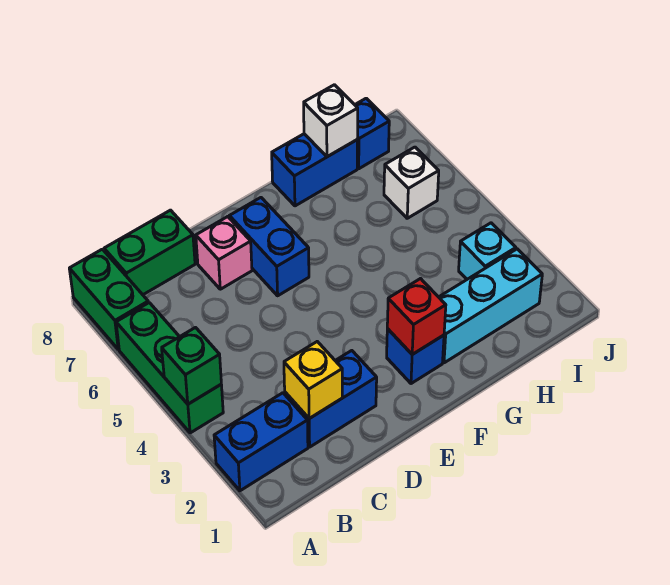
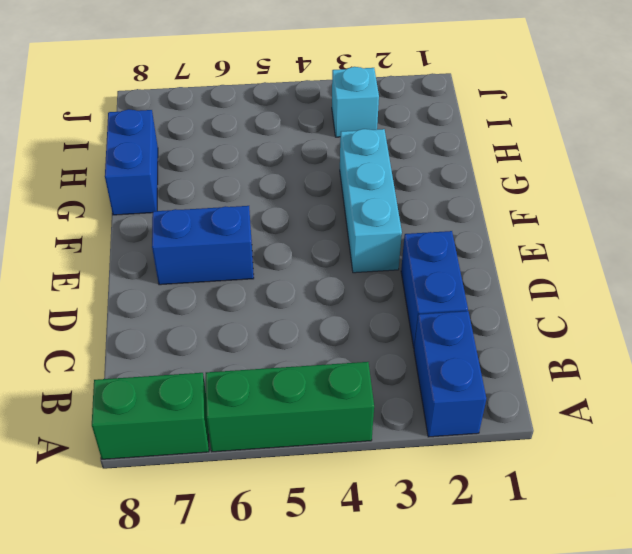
cyan 1x3 brick [340,129,402,273] -> cyan 1x3 brick moved to [439,249,542,363]
none -> green 1x2 brick [104,210,195,295]
none -> pink 1x1 brick [196,217,252,289]
none -> blue 1x1 brick [387,329,444,384]

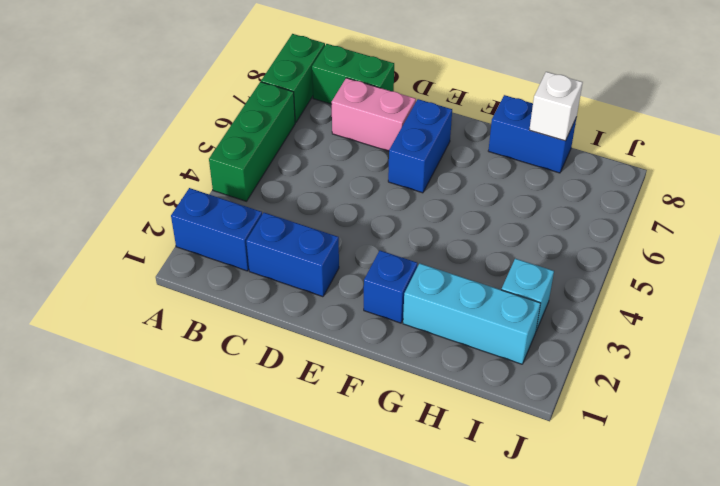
pink 1x2 brick [332,78,416,151] -> pink 1x1 brick [196,217,252,289]
none -> white 1x1 brick [384,147,439,218]
none -> blue 1x1 brick [355,98,389,169]
none -> green 1x1 brick [162,328,221,404]

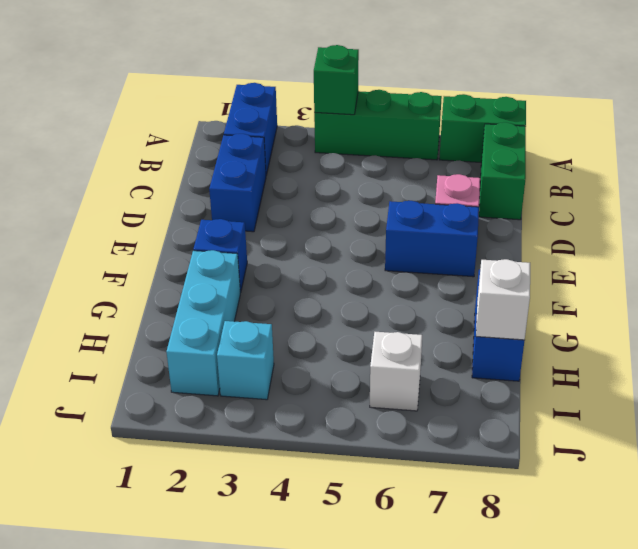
none -> blue 1x1 brick [355,98,389,169]
none -> yellow 1x1 brick [284,342,342,418]
none -> red 1x1 brick [387,279,446,354]

